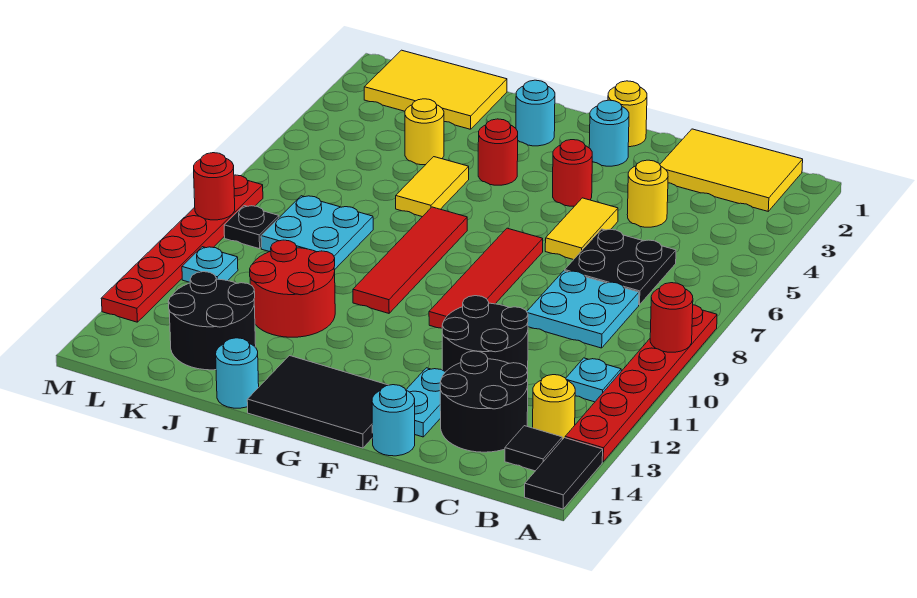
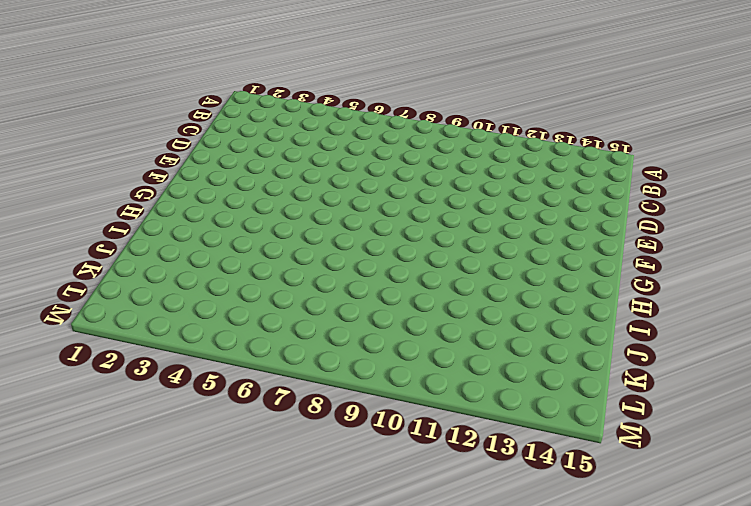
none -> red 1x6 plate [565,305,717,462]
none -> black 1x2 tile [525,438,603,509]
none -> yellow 2x3 tile [660,129,803,211]
none -> cyan 1x1 plate [566,358,621,402]

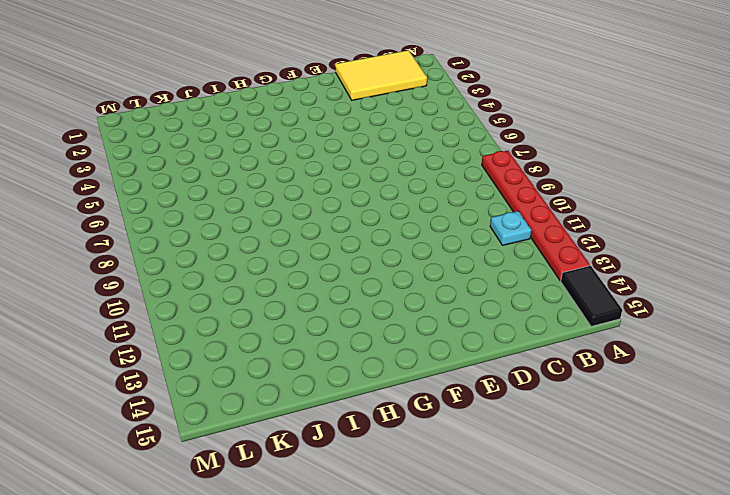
none -> yellow 1x1 round brick [533,375,575,440]
none -> black 1x1 tile [505,426,562,471]
none -> black 2x2 plate [565,229,676,305]
none -> cyan 2x2 plate [527,271,639,348]

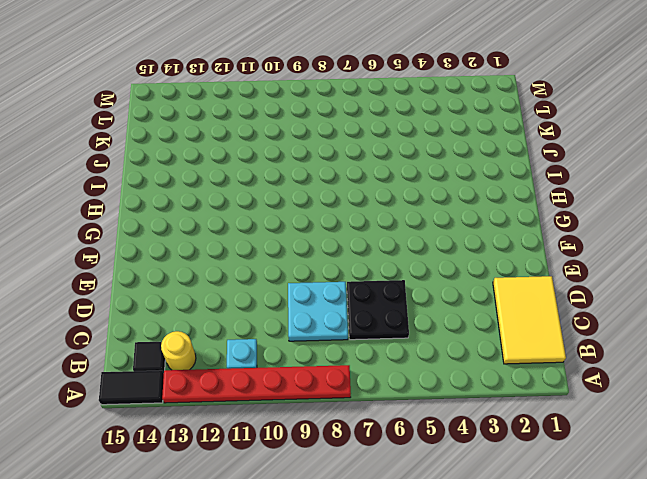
none -> black 2x2 round brick [440,351,528,452]
none -> yellow 1x1 round brick [627,160,668,227]
none -> black 2x2 round brick [442,296,528,372]
none -> yellow 1x2 tile [545,198,618,260]

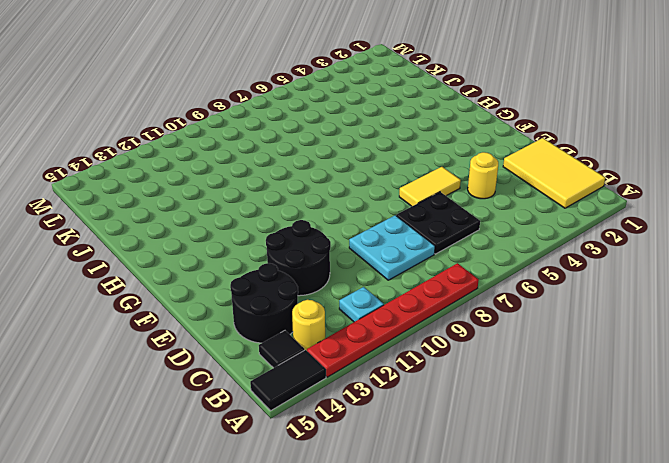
none -> cyan 1x2 plate [406,368,445,437]
none -> cyan 1x1 round brick [372,385,415,456]
none -> yellow 1x1 round brick [608,81,647,147]
none -> cyan 1x1 round brick [589,100,629,166]

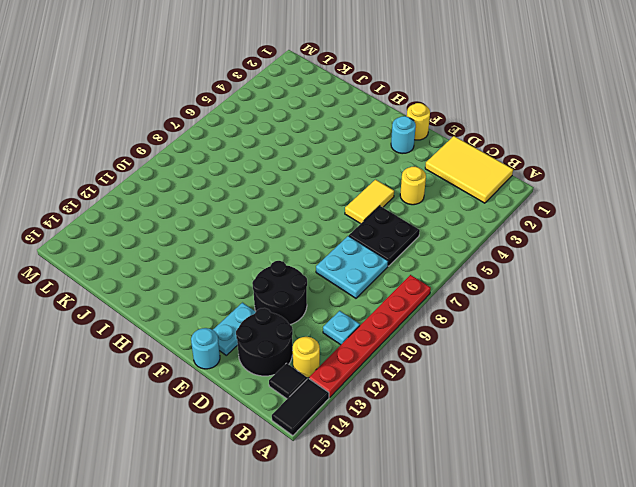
none -> red 1x1 round brick [553,140,592,206]
none -> red 1x4 tile [429,228,543,328]
none -> black 2x3 tile [247,356,388,448]
none -> cyan 1x1 round brick [516,80,555,146]

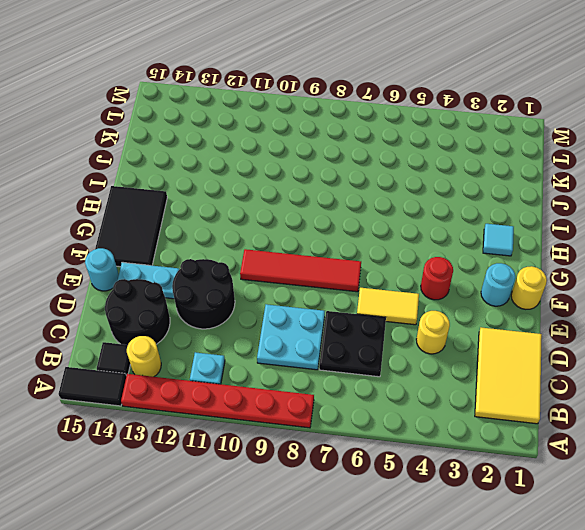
cyan 1x1 tile [483,224,514,256] -> cyan 1x1 round brick [516,80,555,146]
none -> red 1x1 round brick [478,119,518,185]
none -> red 1x4 tile [353,207,467,313]
none -> yellow 1x2 tile [396,157,469,217]
none -> red 2x2 round brick [250,240,335,337]

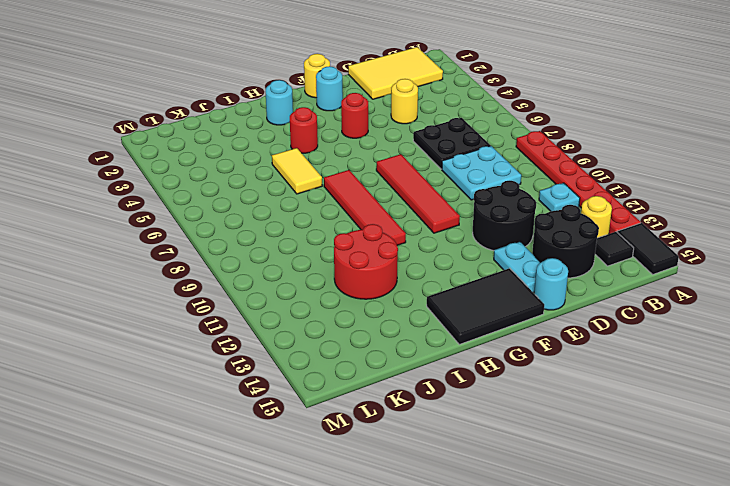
none -> yellow 1x2 tile [545,198,618,260]
none -> cyan 1x1 round brick [216,338,259,408]
none -> yellow 2x3 tile [364,50,507,129]
none -> yellow 1x1 round brick [405,99,444,165]

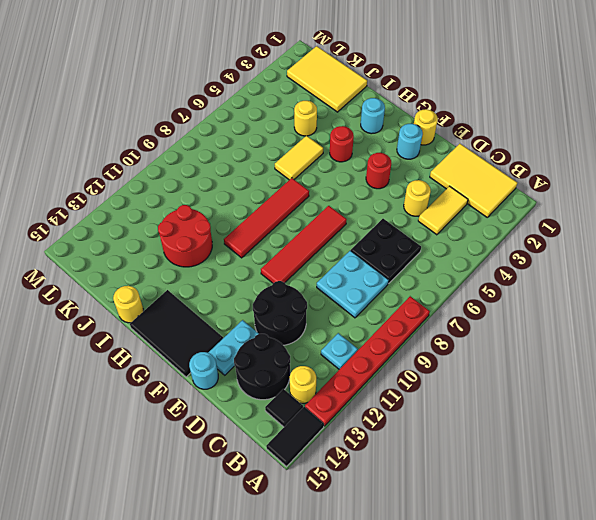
yellow 1x2 tile [418,186,468,235] -> yellow 1x2 tile moved to [545,198,618,260]
yellow 1x1 round brick [113,286,144,323] -> cyan 1x1 round brick [216,338,259,408]
none -> cyan 2x2 plate [261,196,373,270]
none -> black 2x2 round brick [168,272,256,370]
none -> black 1x1 plate [224,206,279,249]
none -> cyan 1x1 plate [182,247,238,282]

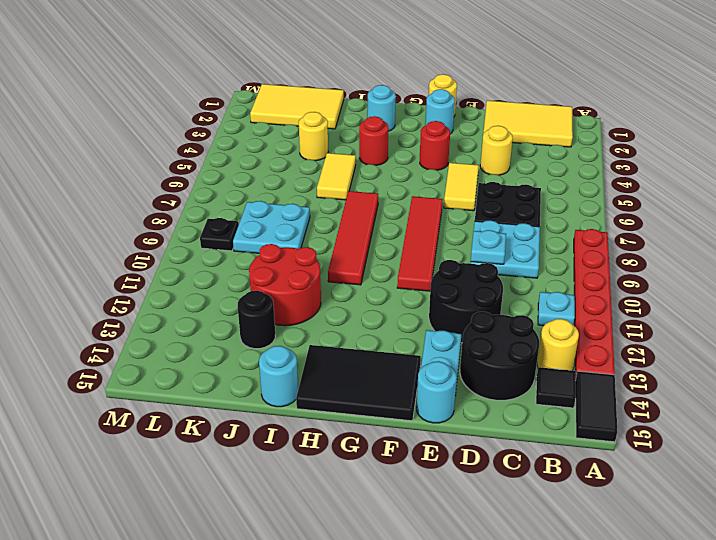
cyan 1x1 plate [471,230,506,264] -> cyan 1x1 plate moved to [182,247,238,282]
black 1x1 round brick [237,291,275,349] -> black 2x2 round brick [168,272,256,370]
none -> red 1x6 plate [101,175,263,322]
none -> red 1x1 round brick [650,283,693,352]
none -> red 1x1 round brick [194,153,235,220]

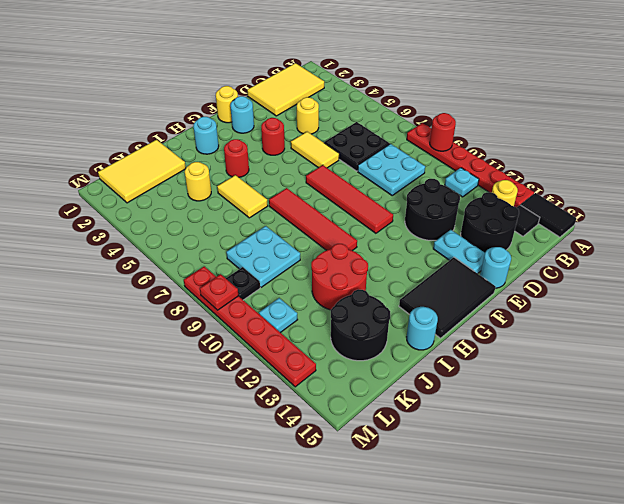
red 1x1 plate [200,274,238,310] -> red 1x1 round brick [194,153,235,220]

